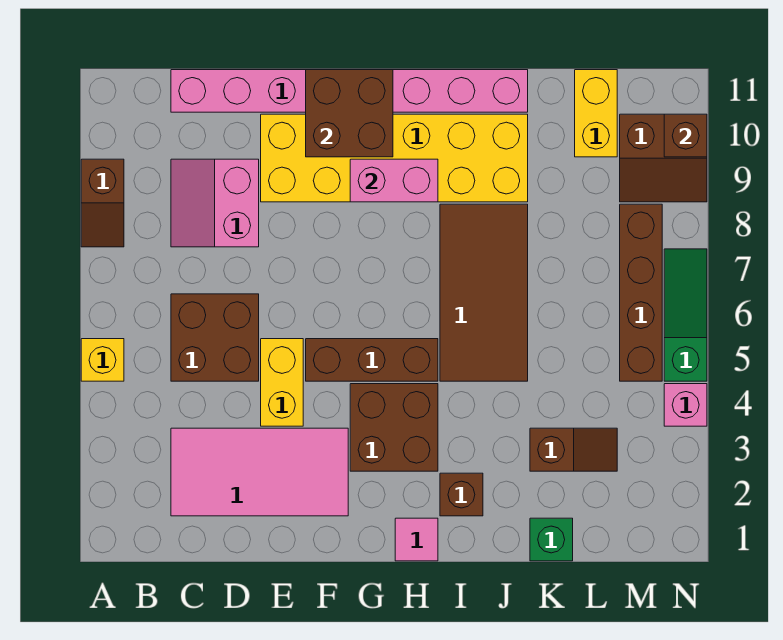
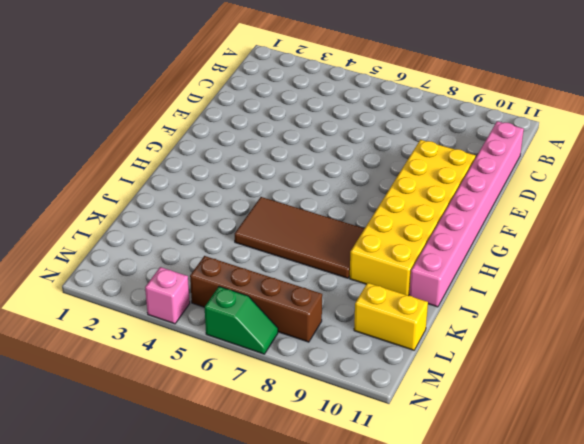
green 1x2 slope [205,286,278,354] -> green 1x3 slope [664,249,707,381]
none -> yellow 1x1 brick [81,339,124,381]
none -> brown 1x2 slope [81,159,124,247]
none -> pink 2x4 tile [171,428,348,516]

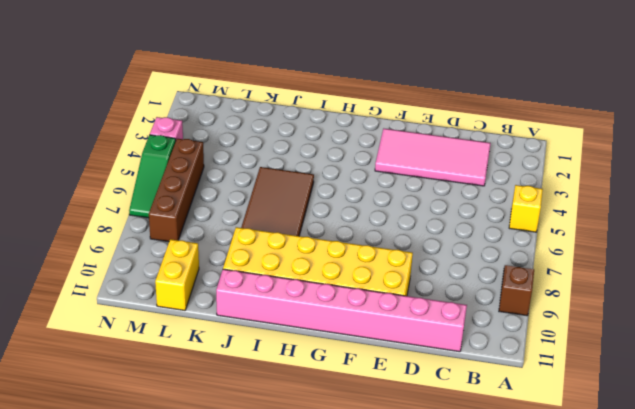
none -> brown 2x2 brick [171,294,259,381]
none -> pink 2x2 slope [171,159,259,247]
none -> yellow 1x2 brick [261,339,303,426]

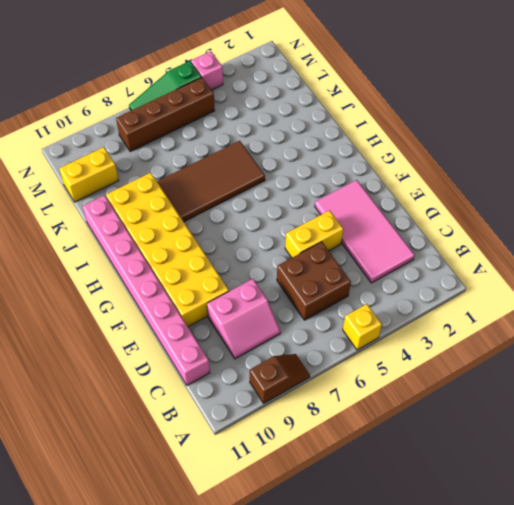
none -> brown 1x3 brick [306,339,438,381]
none -> brown 2x2 brick [350,384,438,471]
none -> pink 1x1 tile [395,518,438,561]

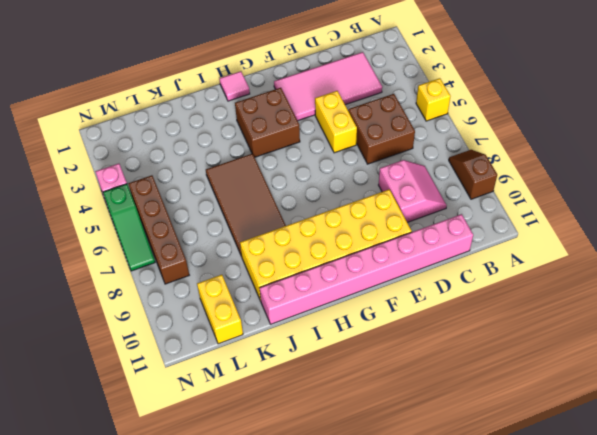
none -> brown 1x3 brick [306,339,438,381]
none -> brown 1x1 brick [440,473,483,516]
none -> green 1x1 brick [530,518,573,561]

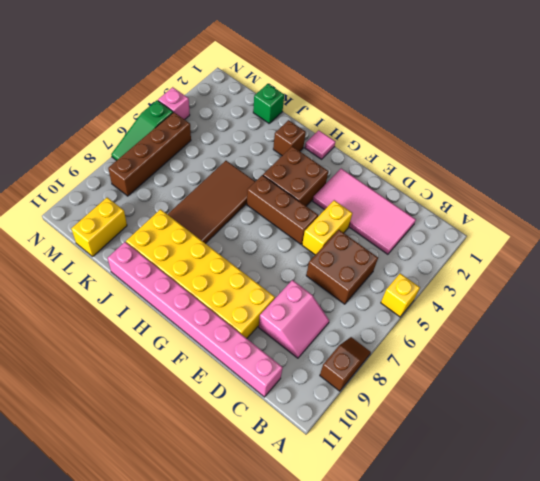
none -> brown 1x2 slope [530,428,617,471]
none -> brown 2x2 slope [620,114,707,202]
none -> brown 2x2 brick [306,70,393,157]

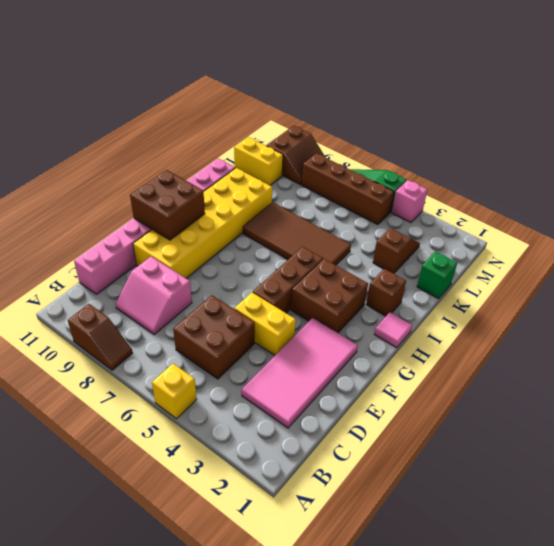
none -> pink 1x2 brick [350,159,438,202]
none -> brown 1x1 brick [664,114,707,157]

